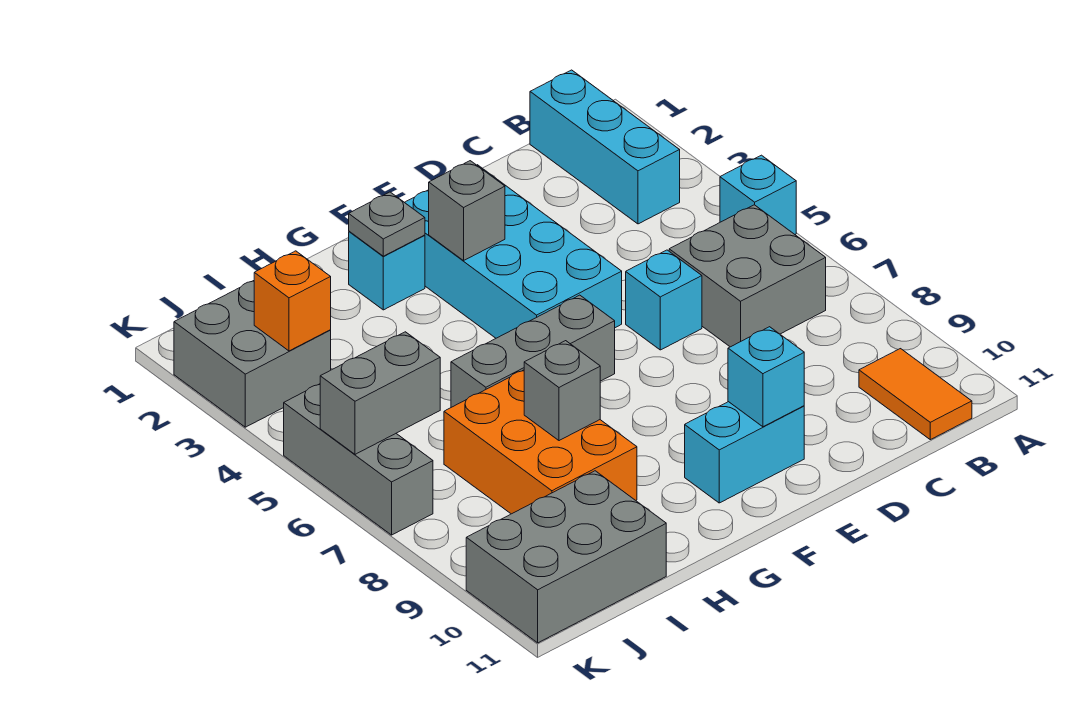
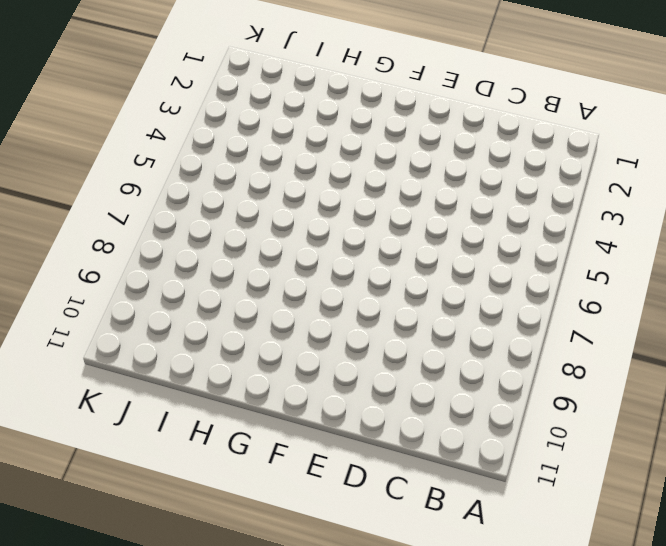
none -> cyan 1x1 brick [720,155,796,234]
none -> cyan 1x3 brick [530,70,680,224]
none -> grey 2x2 brick [669,205,826,347]

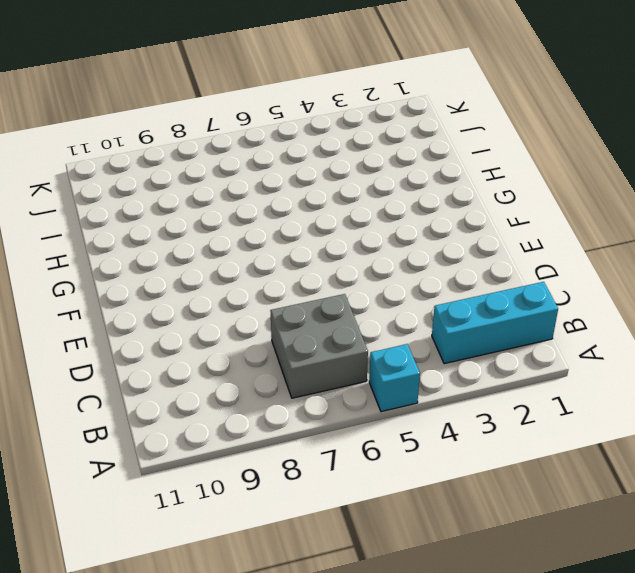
none -> orange 1x2 tile [859,349,972,440]
none -> cyan 1x1 brick [626,250,702,350]
none -> cyan 2x4 brick [405,165,622,338]

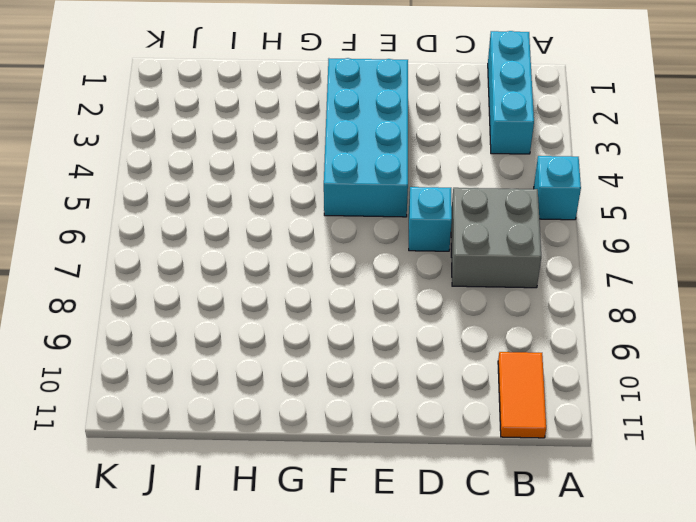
none -> cyan 1x2 brick [685,402,804,503]
none -> grey 1x3 brick [451,295,615,407]
none -> cyan 1x1 brick [349,231,425,310]

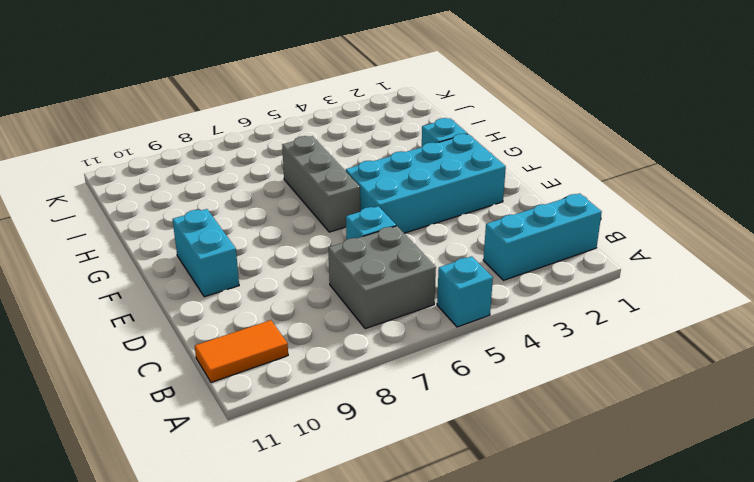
none -> orange 2x3 brick [444,370,637,514]
none -> grey 2x3 brick [466,471,666,643]
none -> grey 2x2 brick [174,281,331,427]

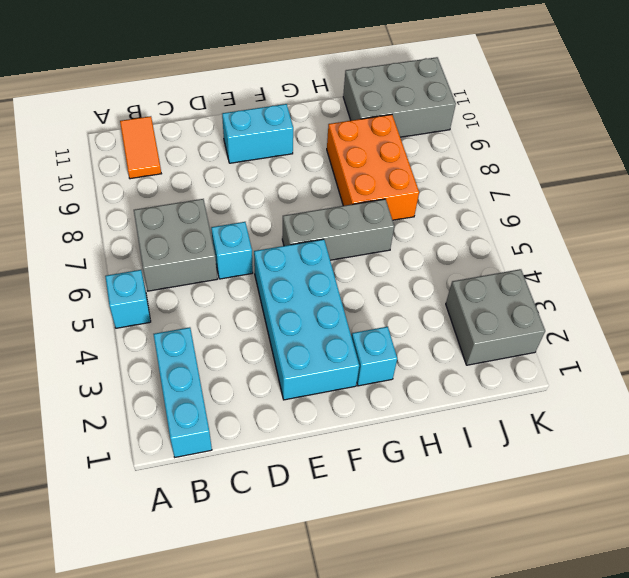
none -> grey 1x3 brick [284,384,433,535]
none -> cyan 1x1 brick [728,327,804,427]
none -> grey 1x1 brick [429,161,505,261]

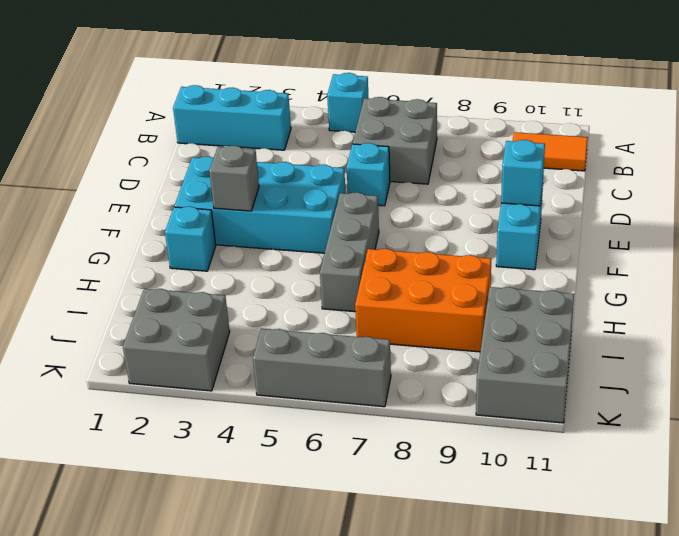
none -> grey 1x1 plate [349,192,425,256]
none -> grey 1x1 brick [524,341,600,441]
none -> orange 1x1 brick [254,251,331,351]

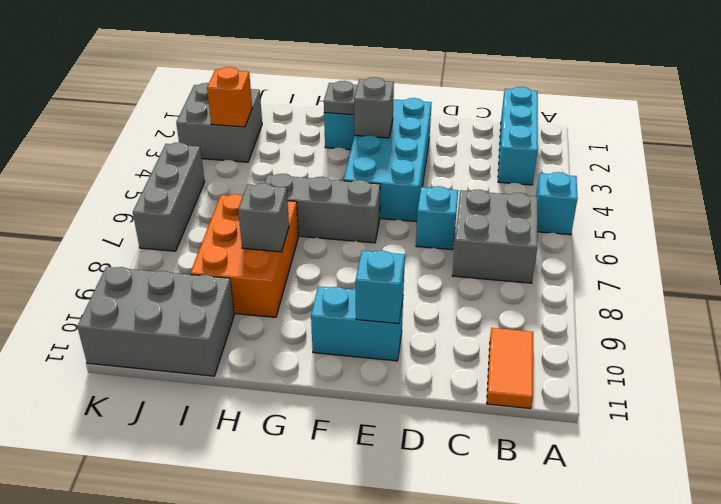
none -> grey 1x2 brick [320,332,440,454]

